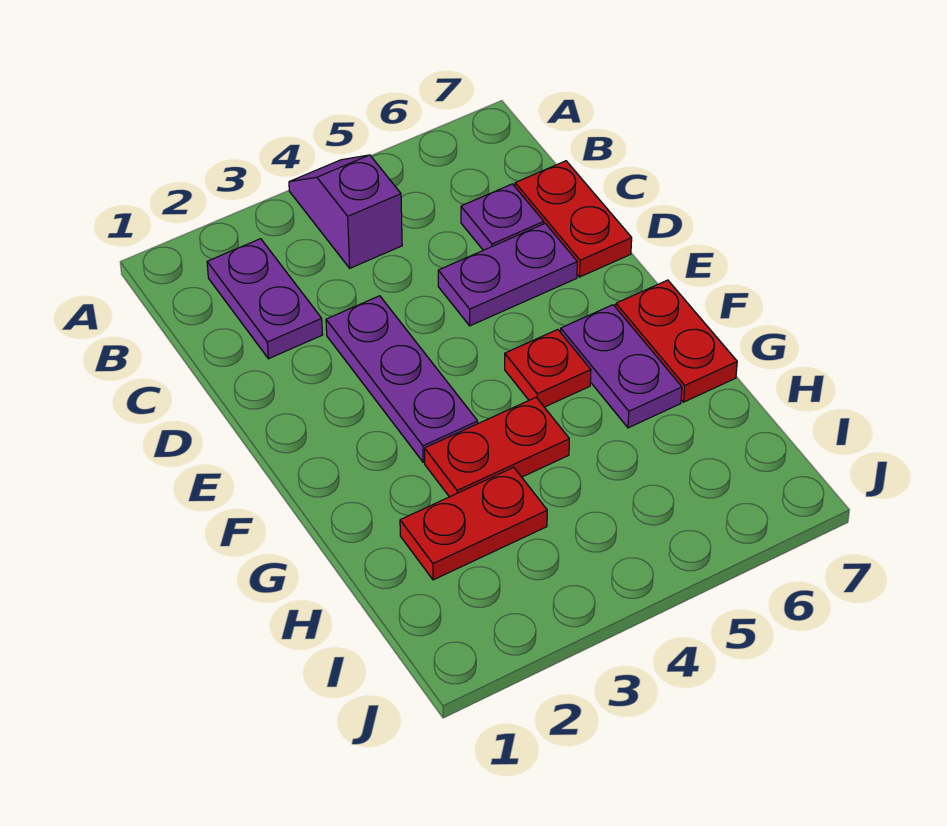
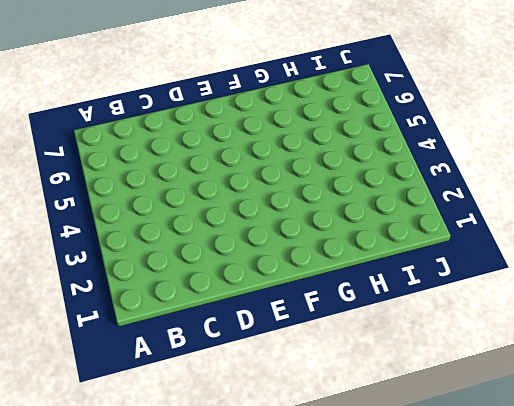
none -> purple 1x2 slope [289,155,402,268]
none -> purple 1x2 plate [207,239,323,359]

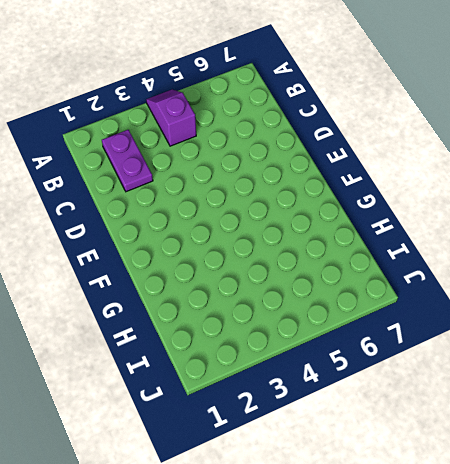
none -> purple 1x1 plate [461,184,544,250]
none -> red 1x2 plate [515,161,632,277]

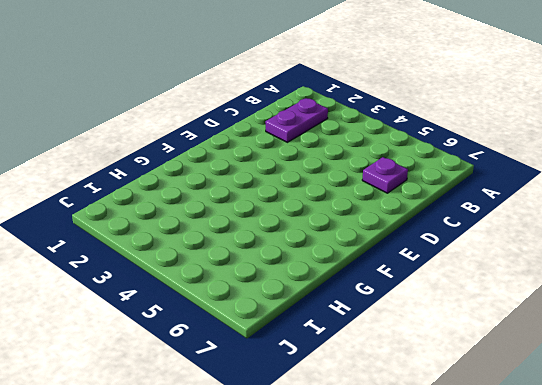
none -> purple 1x2 slope [289,155,402,268]
none -> red 1x2 plate [515,161,632,277]

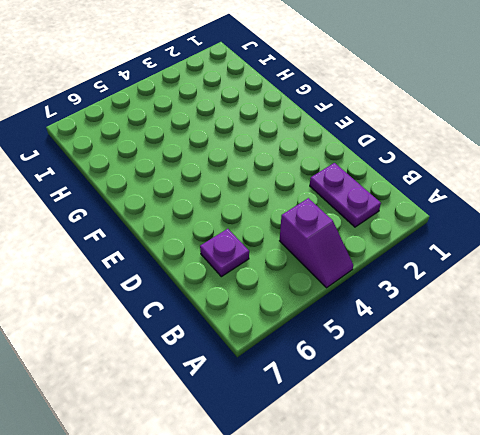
none -> red 1x2 plate [515,161,632,277]
none -> purple 1x3 plate [326,296,478,462]

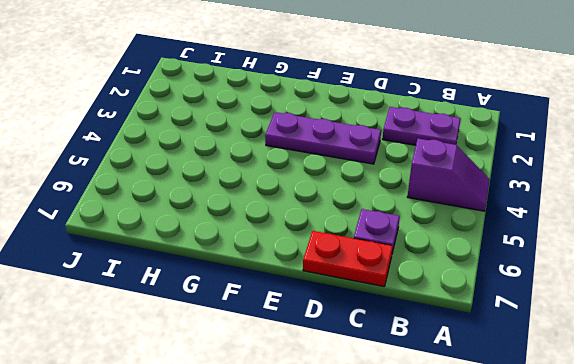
none -> purple 1x2 plate [438,223,577,326]
none -> red 1x1 plate [505,330,591,407]

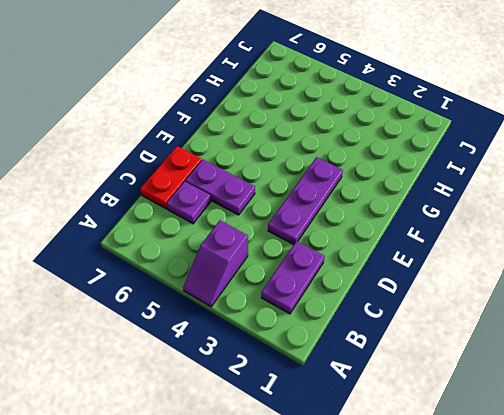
none -> red 1x1 plate [505,330,591,407]
none -> purple 1x2 plate [561,305,682,428]

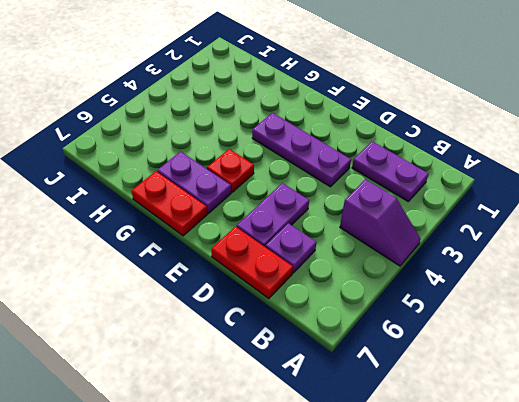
none -> red 1x2 plate [425,398,569,497]
none -> red 1x2 plate [400,467,547,580]

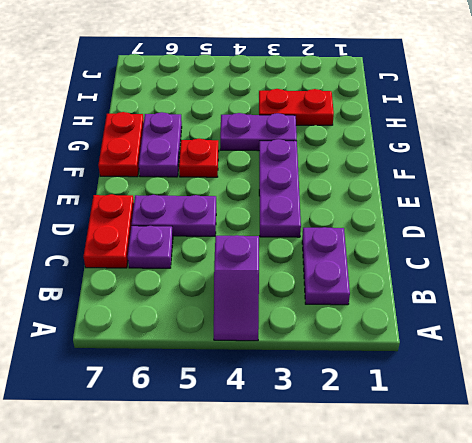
purple 1x2 plate [220,113,297,151] -> red 1x2 plate [425,398,569,497]

